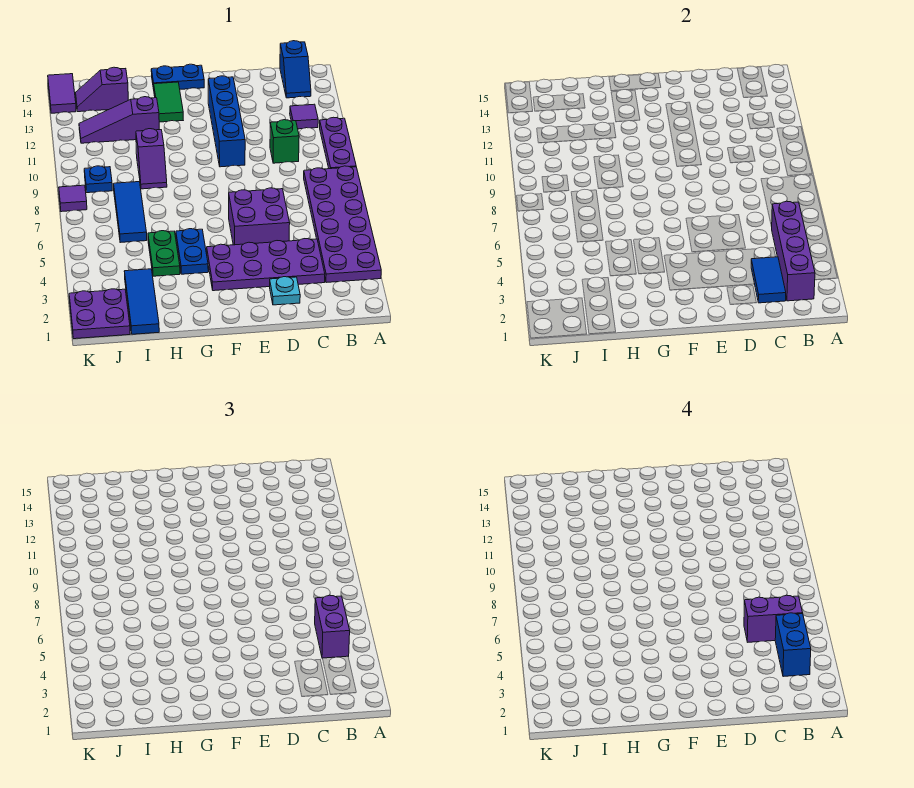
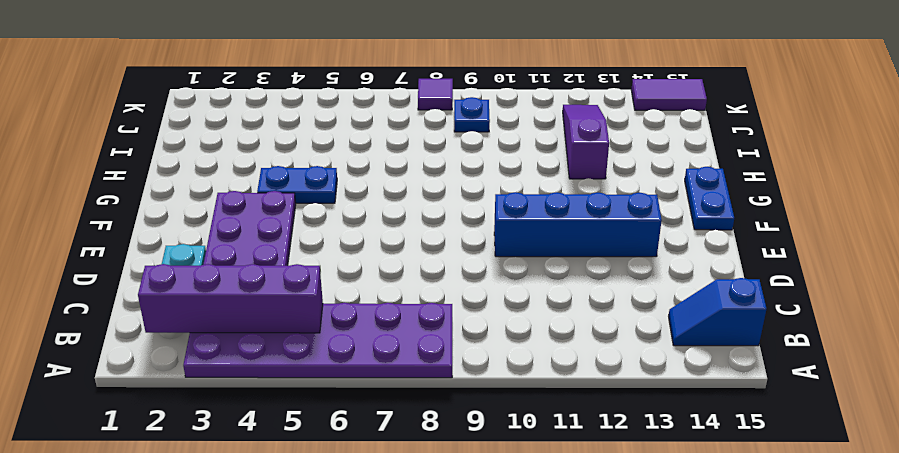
none -> purple 1x3 plate [320,117,356,169]
none -> purple 1x1 tile [290,104,318,129]
none -> green 1x1 brick [270,120,299,163]

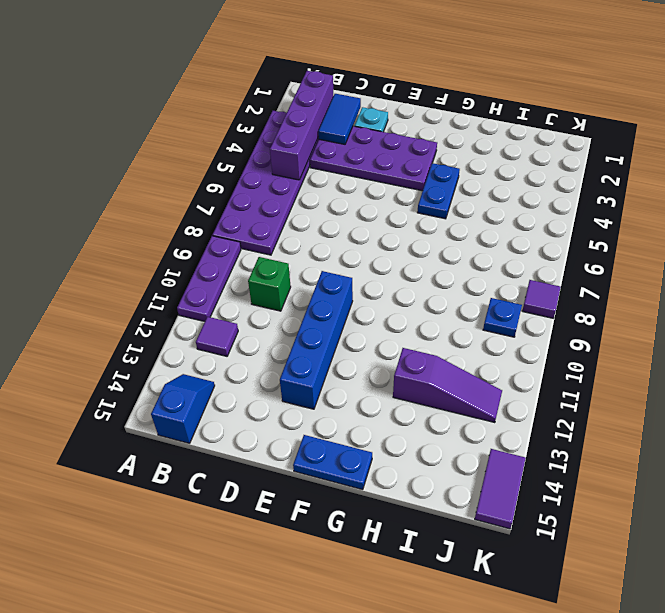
none -> purple 2x2 brick [229,188,290,245]
none -> green 1x2 tile [154,82,183,122]
none -> green 1x2 plate [148,231,180,276]

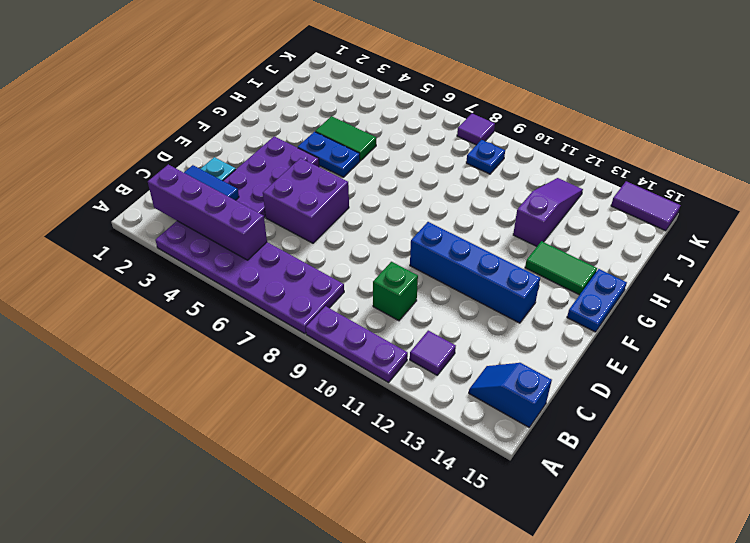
green 1x2 tile [315,116,376,161] -> green 1x2 plate [148,231,180,276]
none -> purple 1x2 slope [136,129,167,189]
none -> blue 1x3 tile [124,269,159,334]
none -> blue 1x3 tile [114,182,147,243]

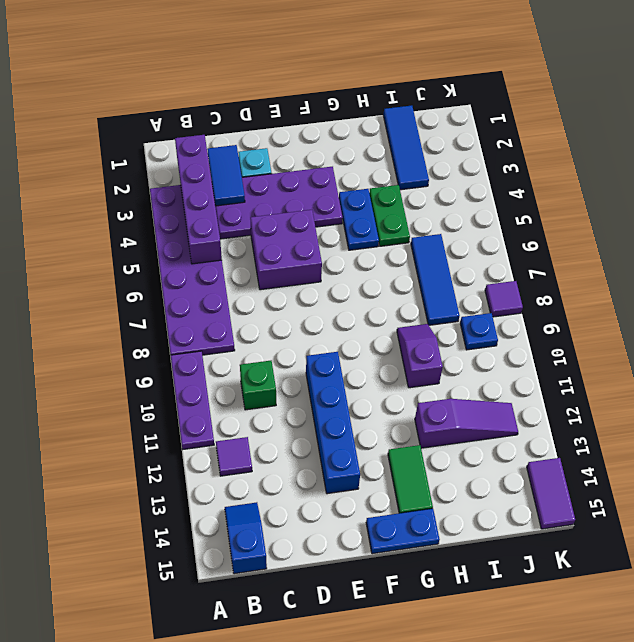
none -> purple 1x2 slope [76,67,128,112]
none -> purple 2x2 plate [69,289,130,339]
none -> purple 1x2 brick [315,595,350,658]

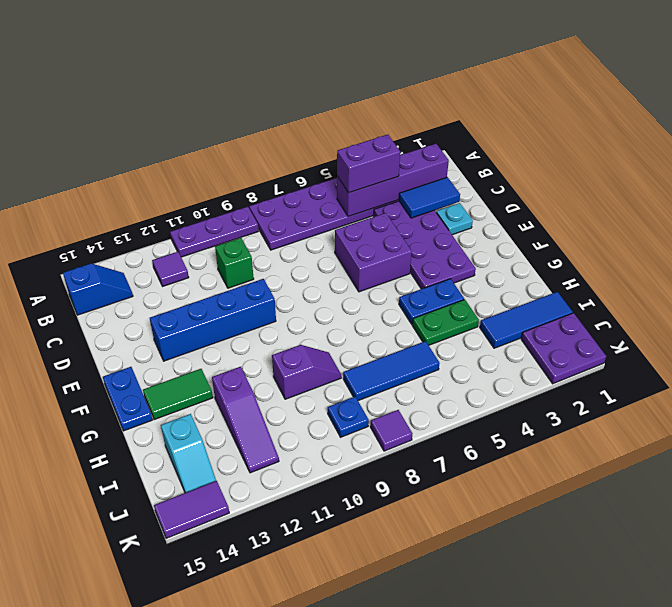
cyan 1x2 slope [161,414,216,493] -> purple 1x2 slope [76,67,128,112]
none -> blue 1x2 brick [775,613,811,677]
none -> purple 1x2 brick [744,595,803,642]

